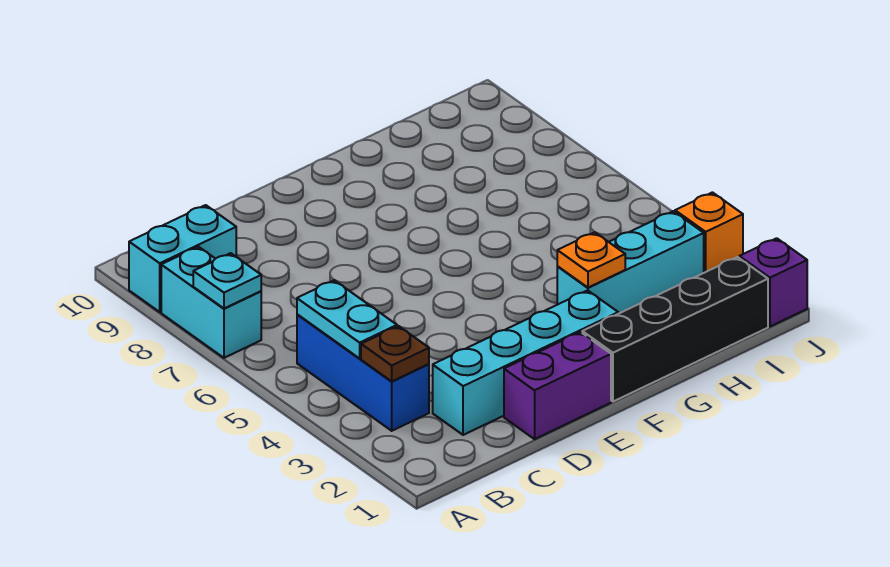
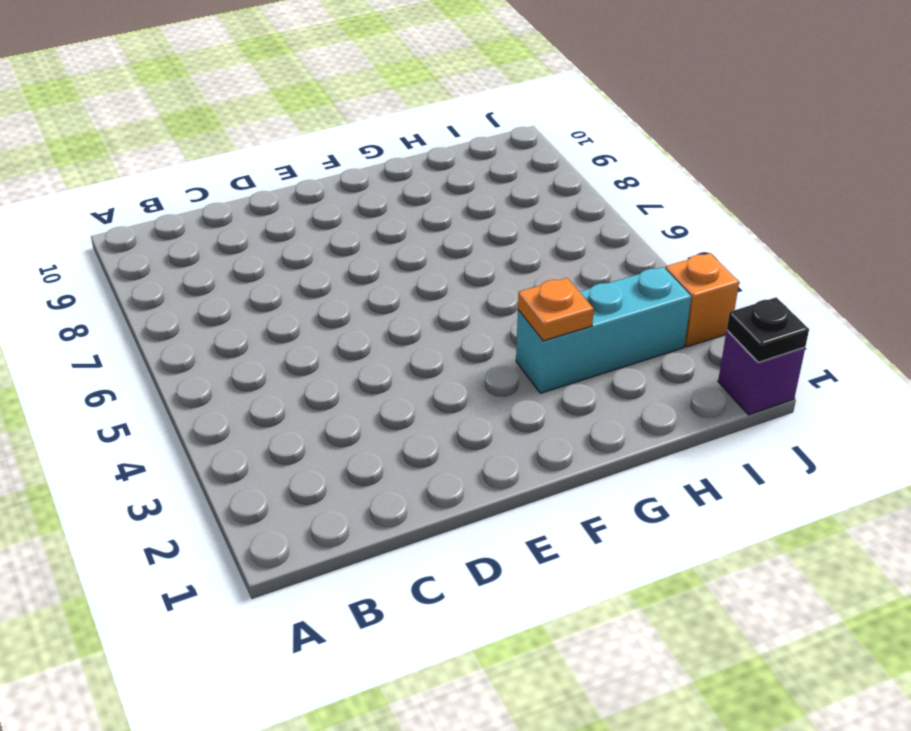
black 1x1 plate [727,297,809,362] -> none
none -> cyan 1x2 brick [161,247,261,358]
none -> cyan 1x2 brick [129,205,236,312]
none -> blue 1x3 brick [297,314,429,431]

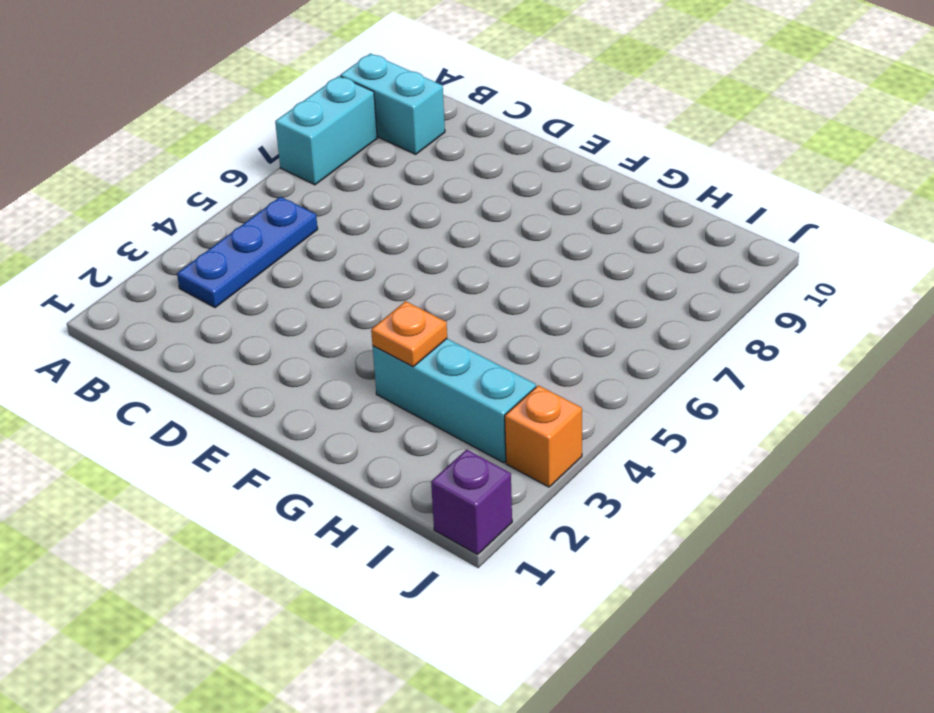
blue 1x3 plate [177,197,318,308] -> blue 1x3 brick [297,314,429,431]
none -> cyan 1x4 brick [433,290,618,435]
none -> purple 1x2 brick [504,332,611,439]
none -> black 1x4 brick [582,257,768,402]

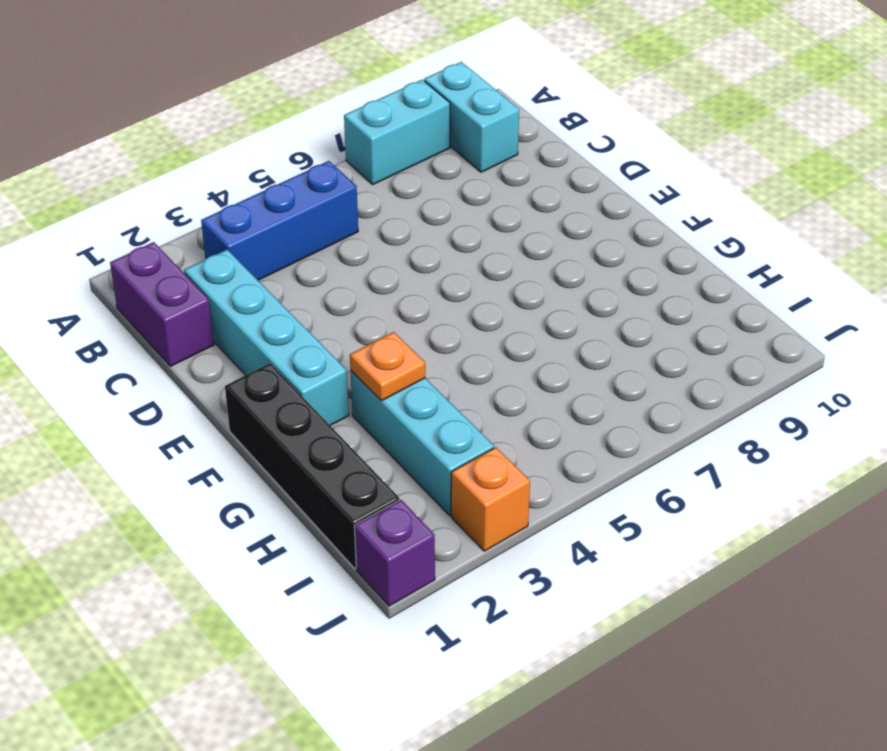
purple 1x2 brick [110,242,214,366] -> purple 1x2 brick moved to [504,332,611,439]
none -> cyan 1x1 plate [193,253,261,308]
none -> brown 1x1 plate [361,326,429,381]
none -> cyan 1x2 plate [297,280,397,358]

